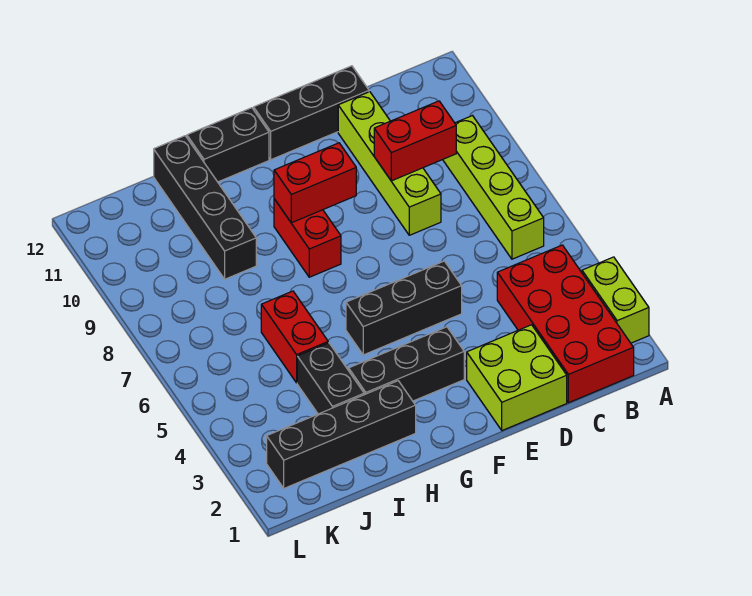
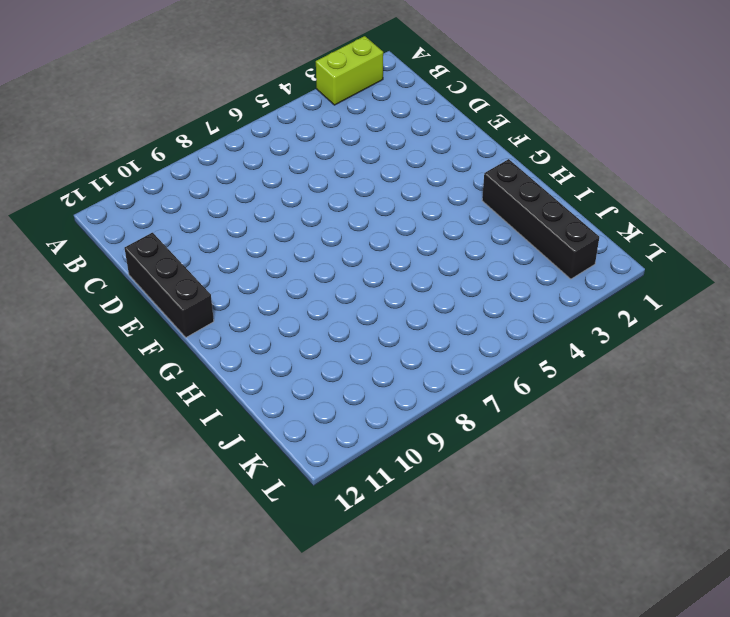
none -> red 2x4 brick [497,245,634,403]
none -> lime 1x4 brick [443,116,544,259]
none -> lime 2x2 brick [467,325,567,431]

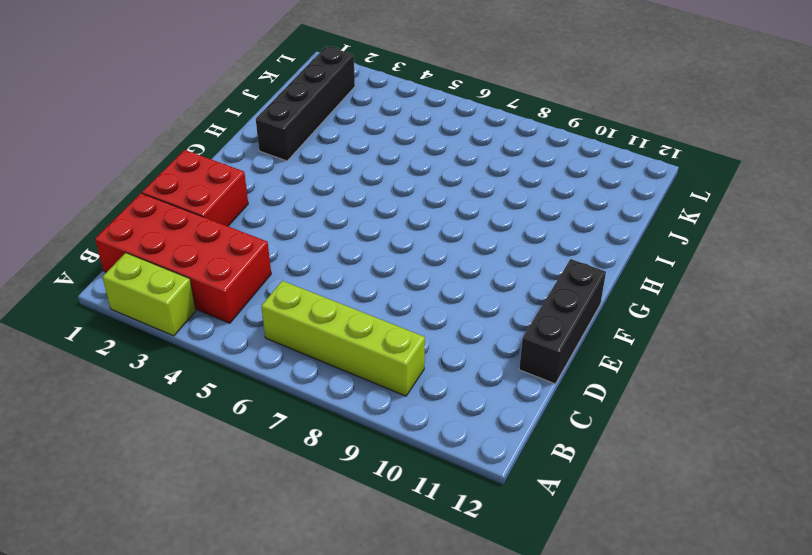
red 2x2 brick [142,150,248,226] -> lime 2x2 brick [467,325,567,431]
none -> lime 1x4 brick [338,92,441,235]
none -> black 1x3 brick [346,261,462,355]
none -> black 1x3 brick [349,327,464,401]

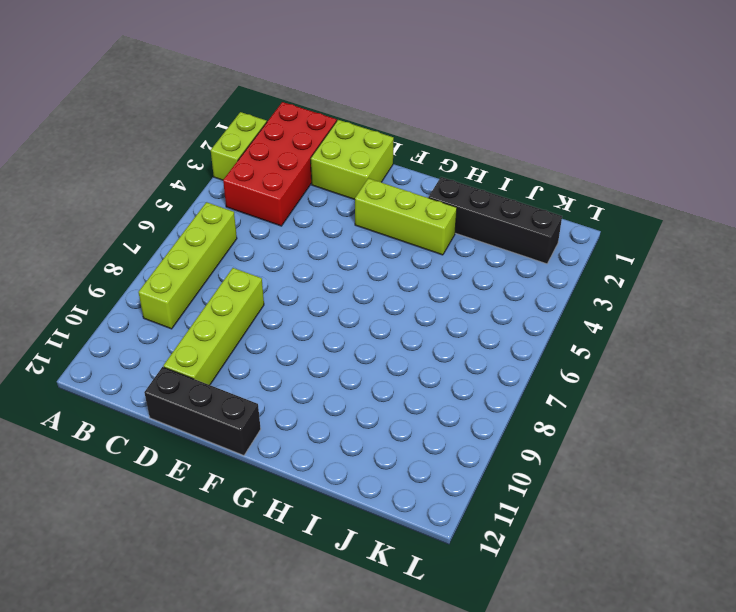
lime 1x3 brick [355,178,457,255] -> black 1x3 brick [349,327,464,401]
none -> black 1x3 brick [346,261,462,355]
none -> red 1x2 brick [274,199,341,277]
none -> black 1x2 brick [187,108,269,182]

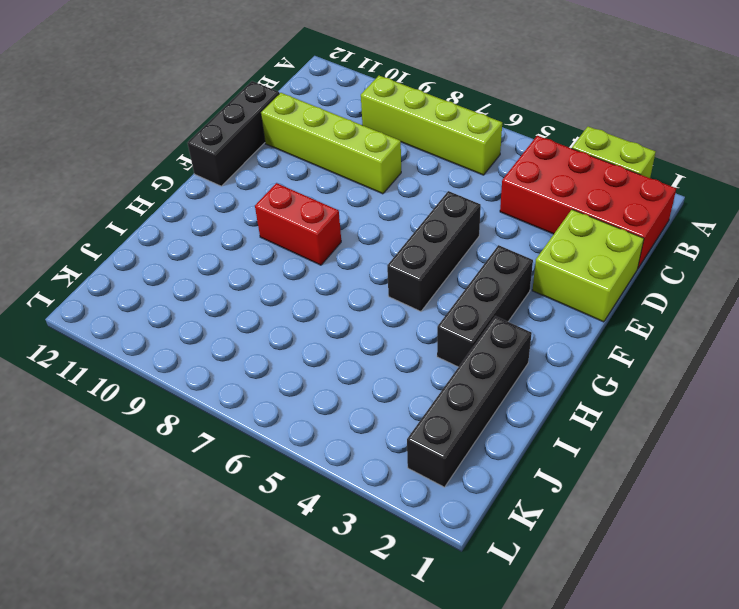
none -> black 1x2 brick [187,108,269,182]
none -> black 1x2 brick [297,343,364,414]
none -> red 1x2 brick [261,291,328,383]

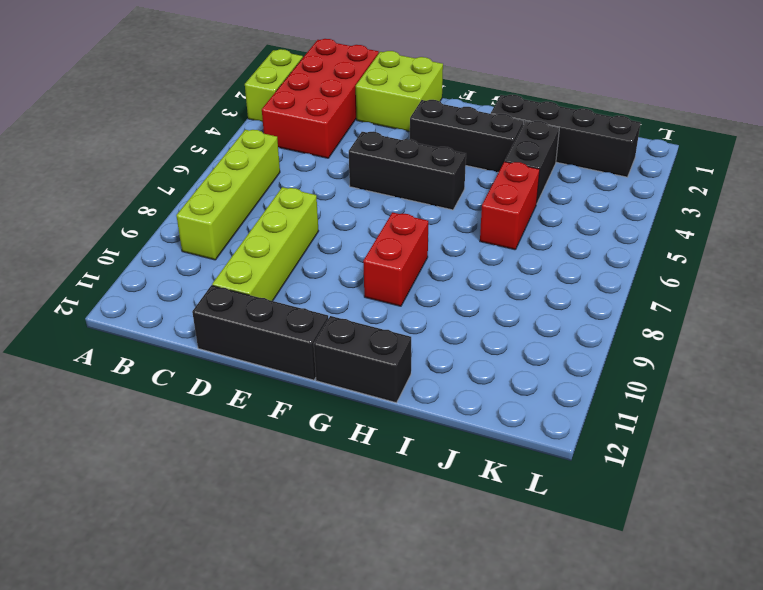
none -> black 1x4 brick [154,136,256,279]
none -> red 1x2 brick [374,101,456,181]
none -> red 1x2 brick [274,143,356,223]

